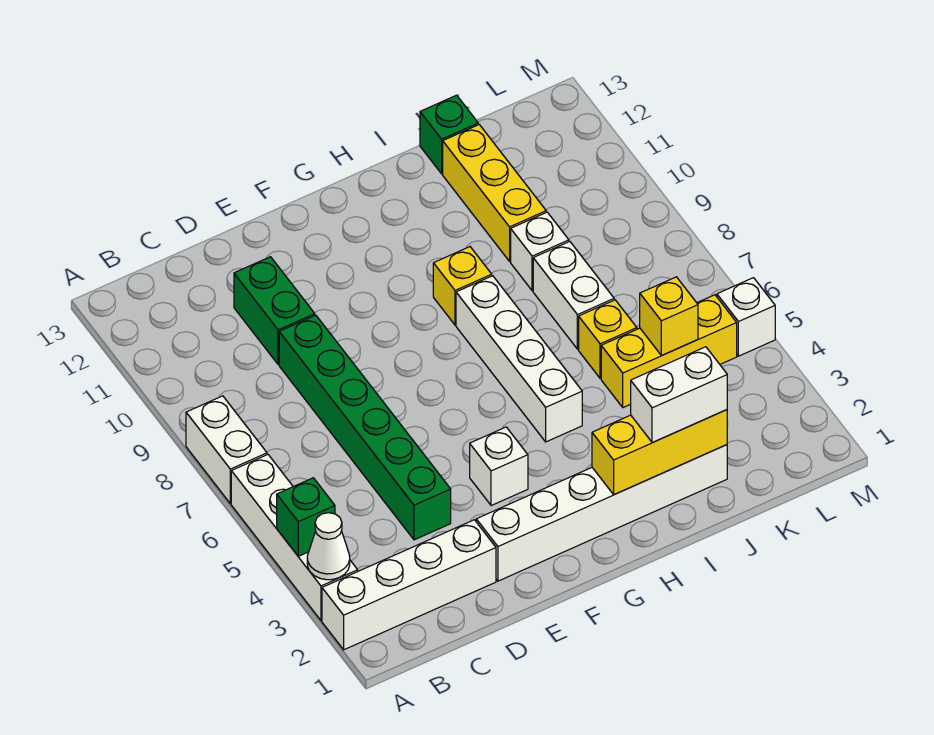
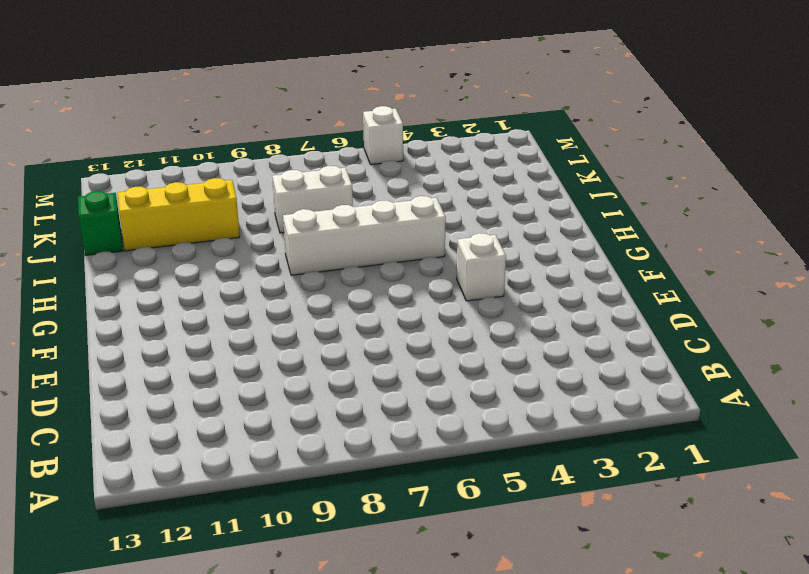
none -> white 1x4 brick [322,520,496,650]
none -> white 1x4 brick [231,455,358,621]
none -> white 1x2 brick [186,396,267,504]

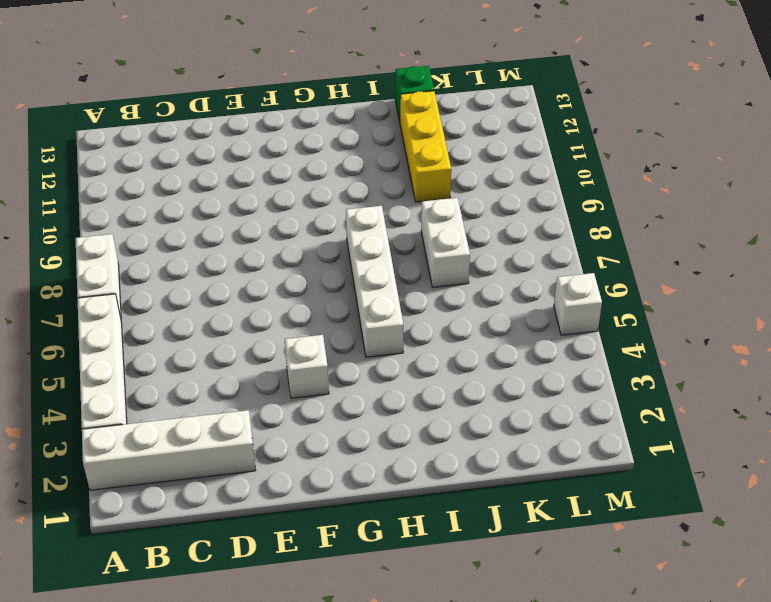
none -> green 1x6 brick [279,315,451,540]
none -> green 1x2 brick [234,257,315,365]
none -> white 1x6 brick [476,445,727,581]

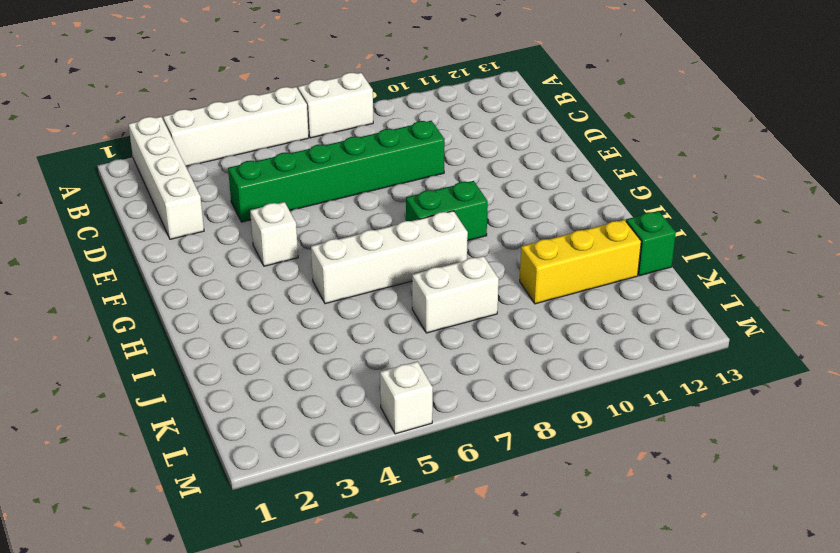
green 1x2 brick [406,181,488,241] -> green 1x2 brick moved to [234,257,315,365]
none -> white 1x6 brick [476,445,727,581]
none -> yellow 1x1 brick [433,247,492,325]
none -> yellow 1x3 brick [601,295,737,408]

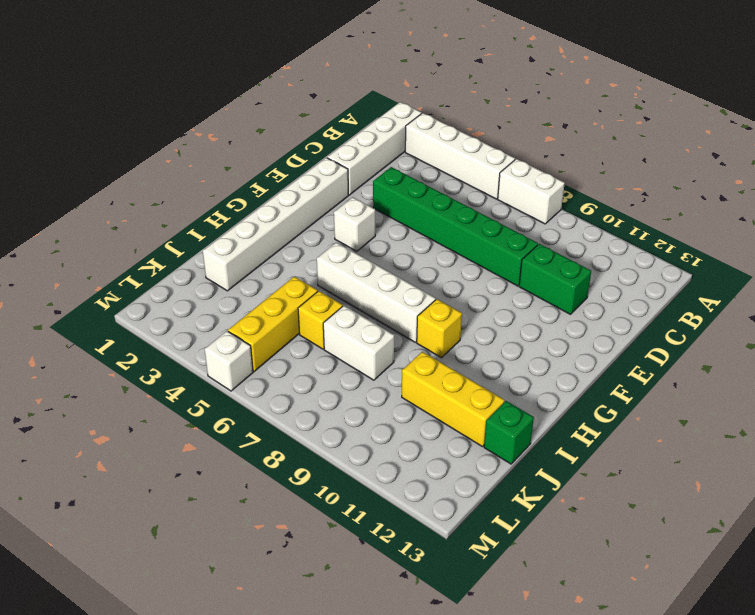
none -> white 1x1 brick [511,212,569,291]
none -> white 1x1 cone [307,513,350,580]
none -> green 1x1 brick [277,478,335,556]

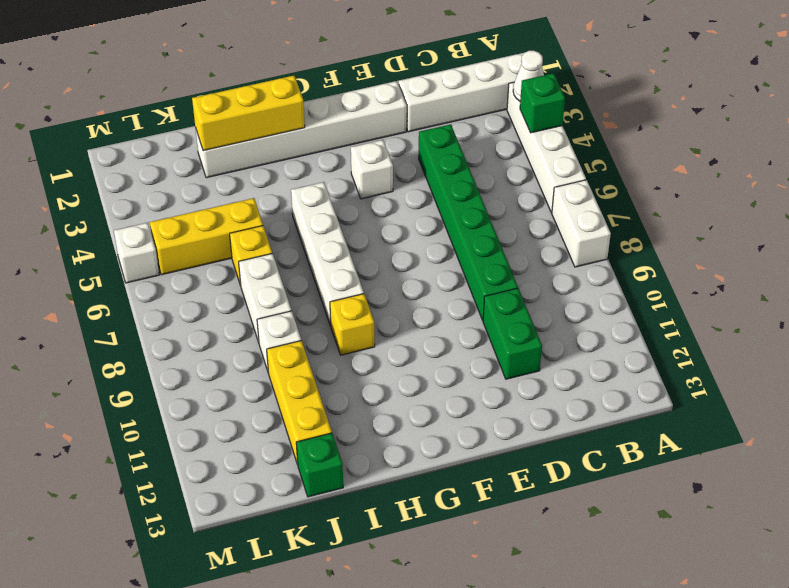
none -> yellow 1x1 brick [640,277,698,355]
none -> white 1x2 brick [631,347,727,442]

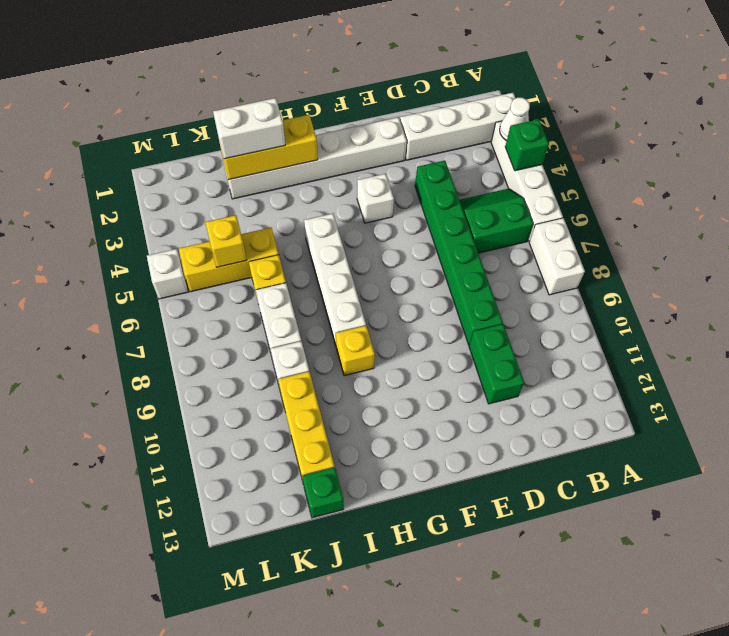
green 2x2 slope [460,189,533,253] -> none

